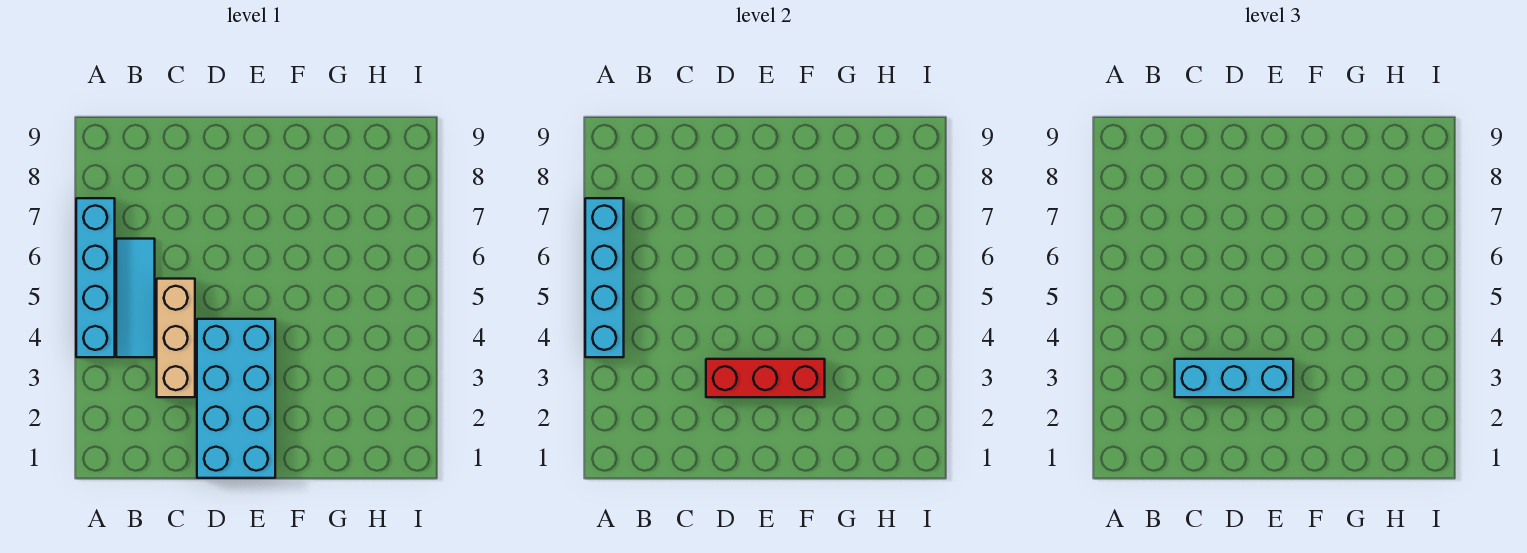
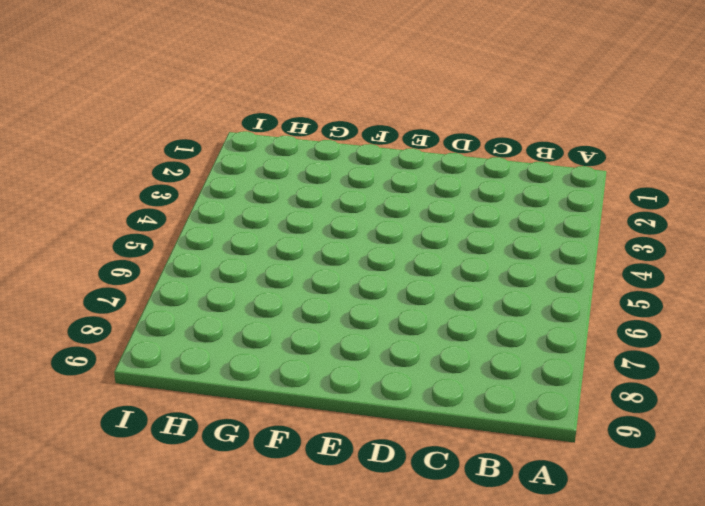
none -> cyan 1x4 brick [76,198,115,357]
none -> cyan 1x3 tile [116,239,155,357]

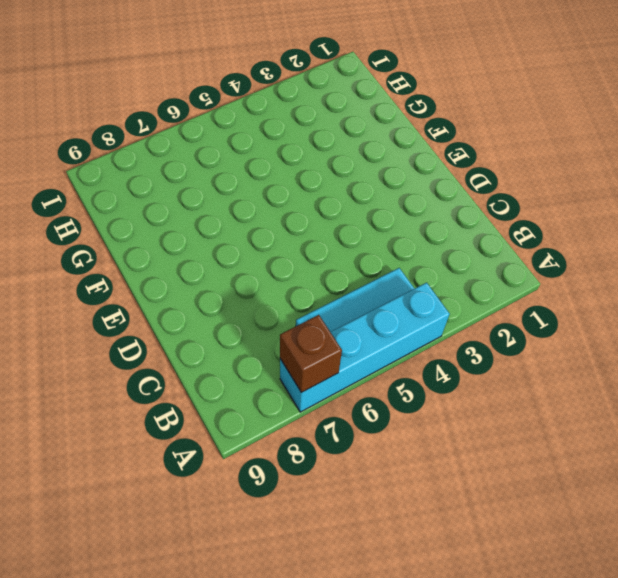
brown 1x1 brick [280,315,342,392] -> cyan 1x4 brick [585,198,624,357]
none -> tan 1x3 brick [157,279,195,397]
none -> cyan 2x4 brick [197,319,275,478]

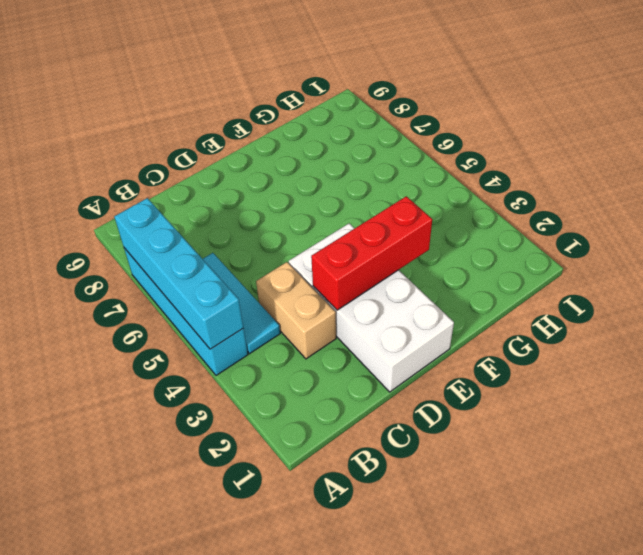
tan 1x2 brick [256,262,336,359] -> tan 1x3 brick [157,279,195,397]
white 2x4 brick [289,223,454,392] -> cyan 2x4 brick [197,319,275,478]
none -> cyan 1x3 brick [1175,359,1293,397]

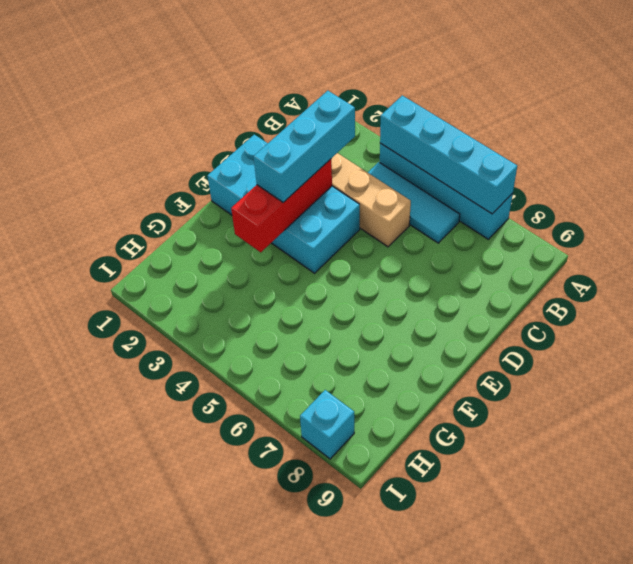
cyan 1x1 brick [300,390,354,459] -> none

